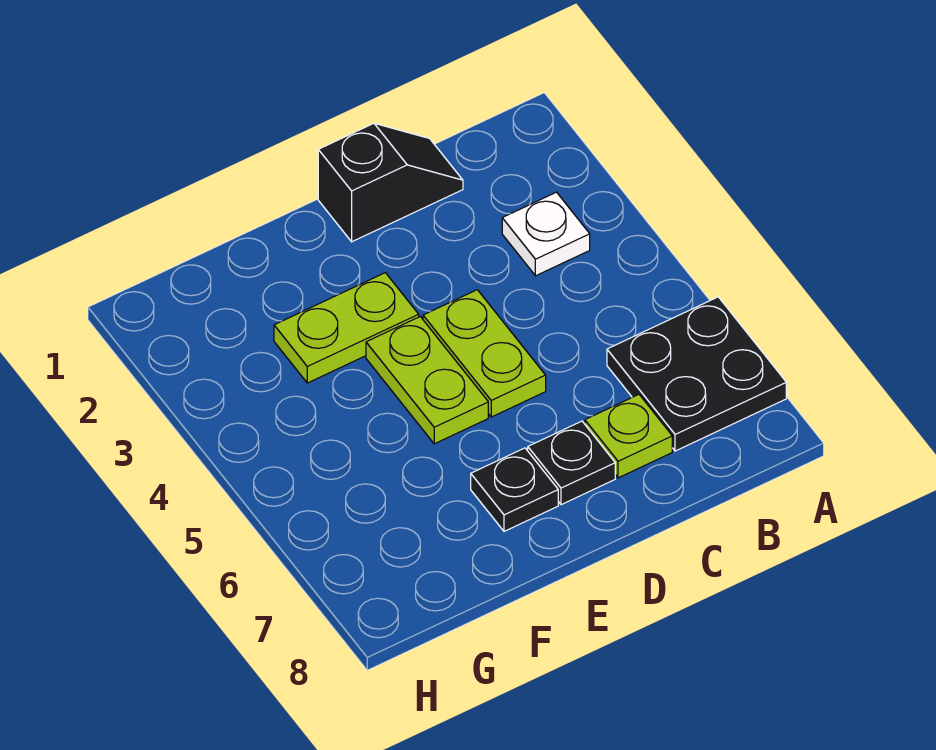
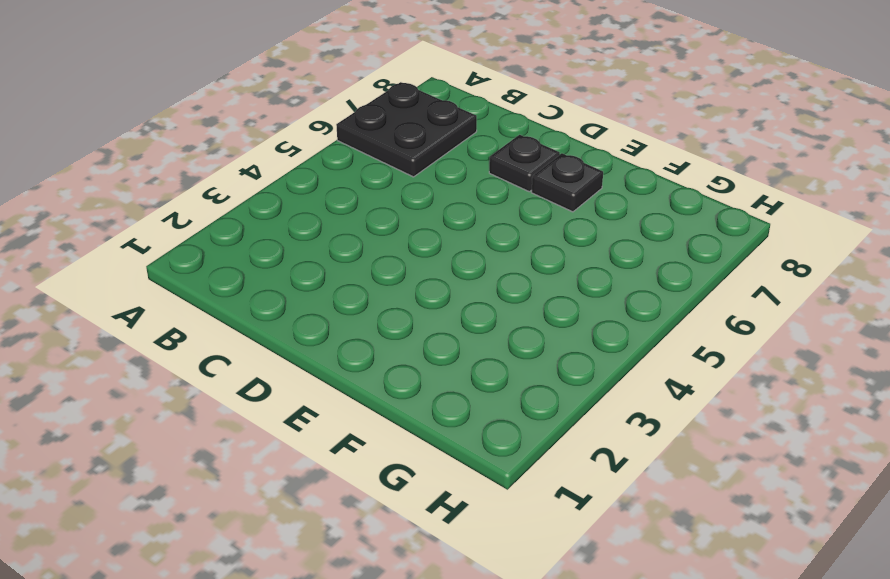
none -> white 1x1 plate [502,192,590,276]
none -> black 1x2 slope [318,123,463,242]

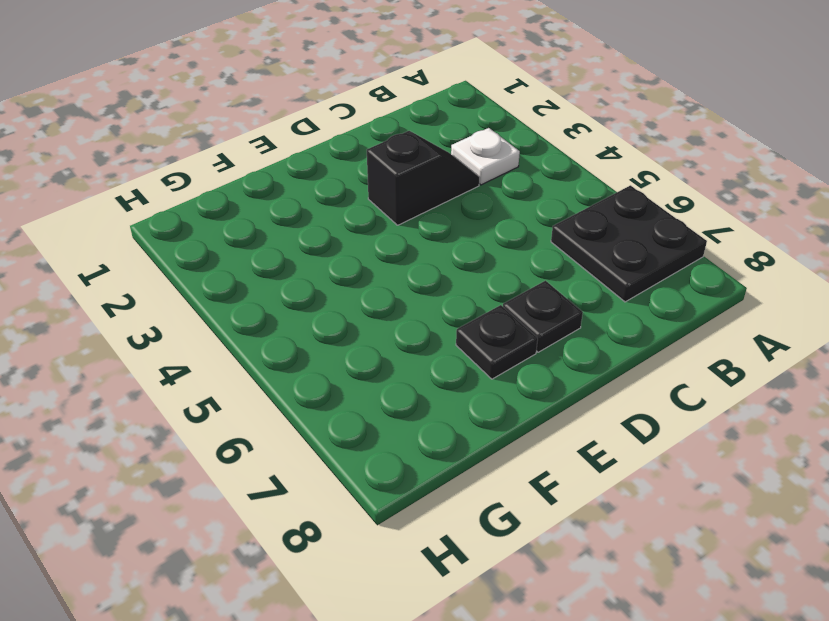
black 1x2 slope [367,131,479,225] -> black 1x2 slope moved to [318,123,463,242]
none -> lime 1x1 plate [585,395,672,478]
none -> lime 1x2 plate [423,290,546,417]

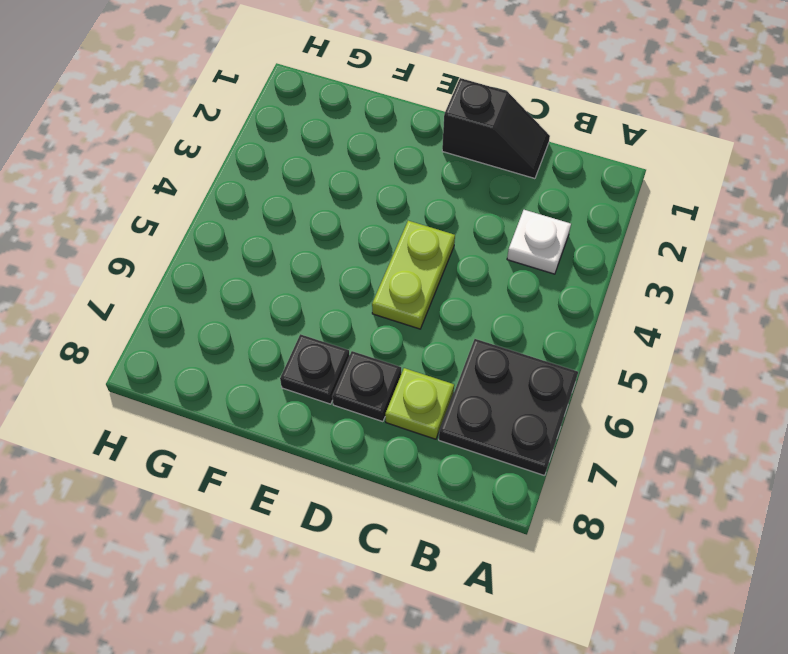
none -> lime 1x2 plate [274,273,419,383]
none -> lime 1x2 plate [366,317,488,444]

